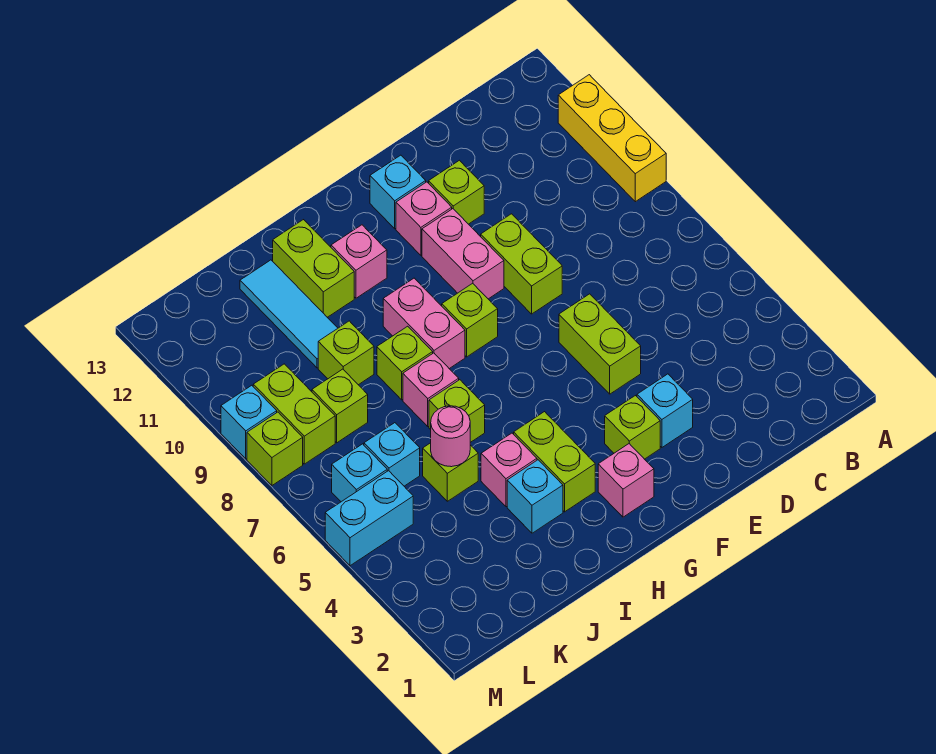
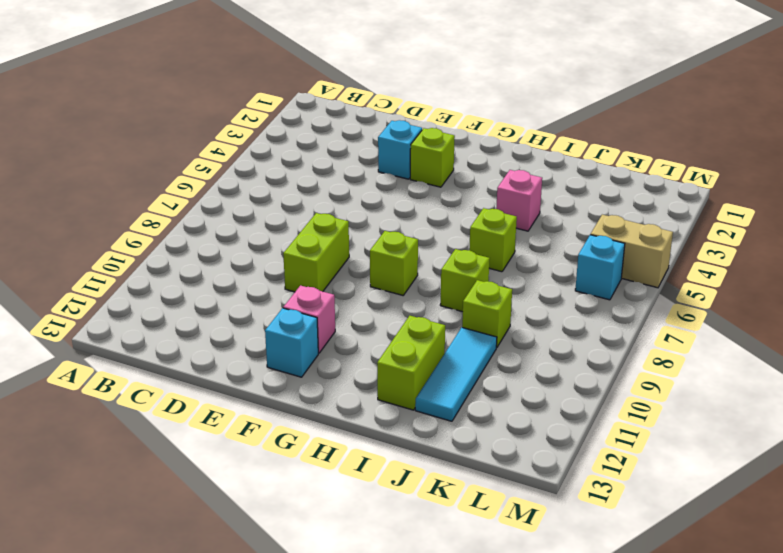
tan 1x2 brick [591,215,673,288] -> cyan 1x2 brick [325,471,413,566]
none -> yellow 1x3 brick [558,75,666,202]
none -> lime 1x2 brick [559,294,641,394]
none -> lime 1x1 brick [429,160,484,224]
none -> pink 1x2 brick [422,209,504,299]

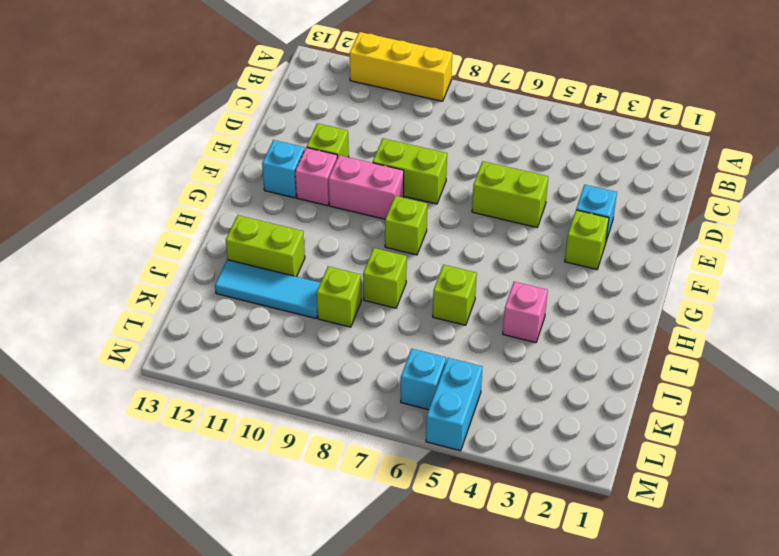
none -> pink 1x1 brick [598,444,654,517]
none -> lime 1x2 brick [514,412,595,512]
none -> pink 1x2 brick [383,278,465,369]
none -> pink 1x1 brick [331,225,387,298]

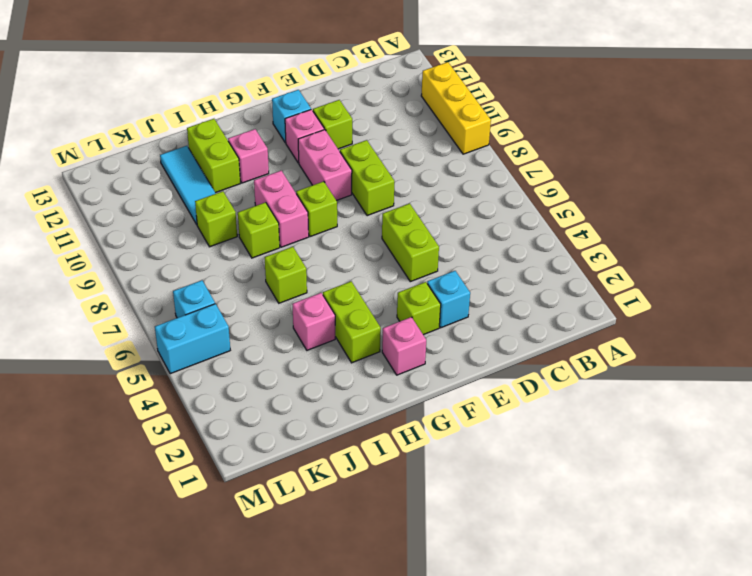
none -> cyan 1x1 brick [507,460,563,533]
none -> pink 1x1 brick [403,353,459,426]
none -> lime 1x1 brick [423,443,478,501]
none -> cyan 1x1 brick [364,423,420,486]

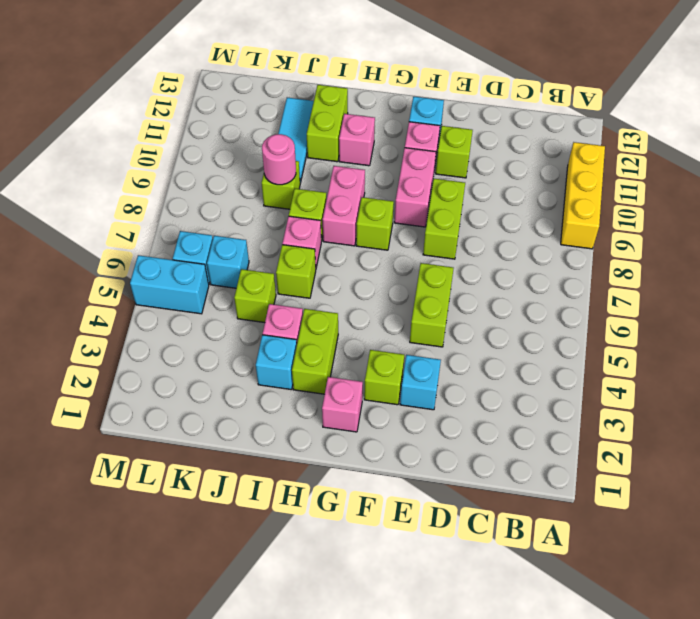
pink 1x1 round brick [262,134,296,185] -> pink 1x1 round brick moved to [431,406,470,467]
none -> lime 1x1 brick [312,369,368,443]
none -> lime 1x2 brick [253,364,335,464]
none -> lime 1x1 brick [247,412,303,485]
none -> cyan 1x1 brick [221,385,277,459]

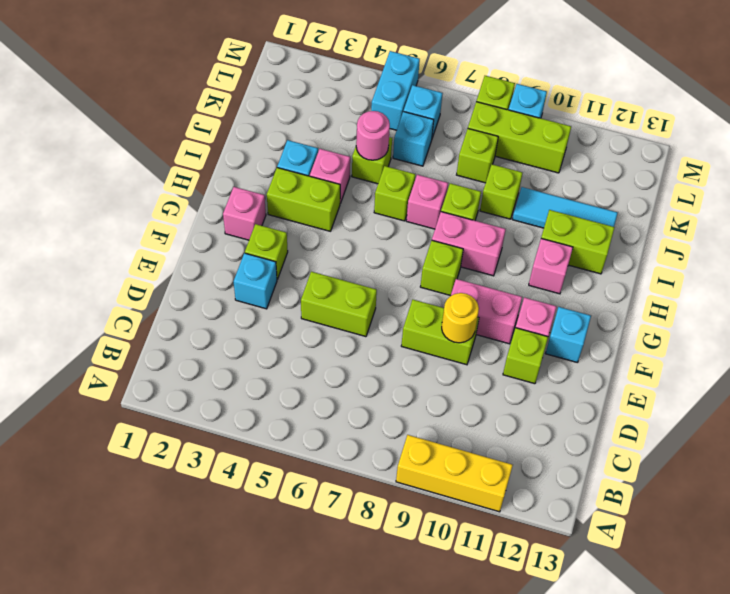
yellow 1x1 round brick [442,293,479,343] -> none
lime 1x3 brick [468,102,571,173] -> lime 1x2 brick [253,364,335,464]

